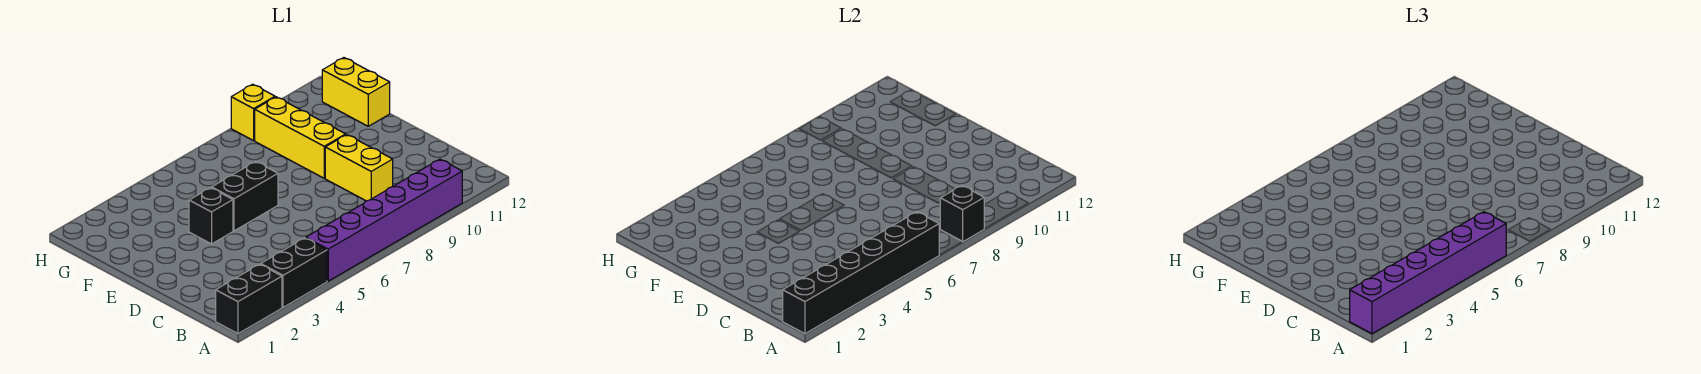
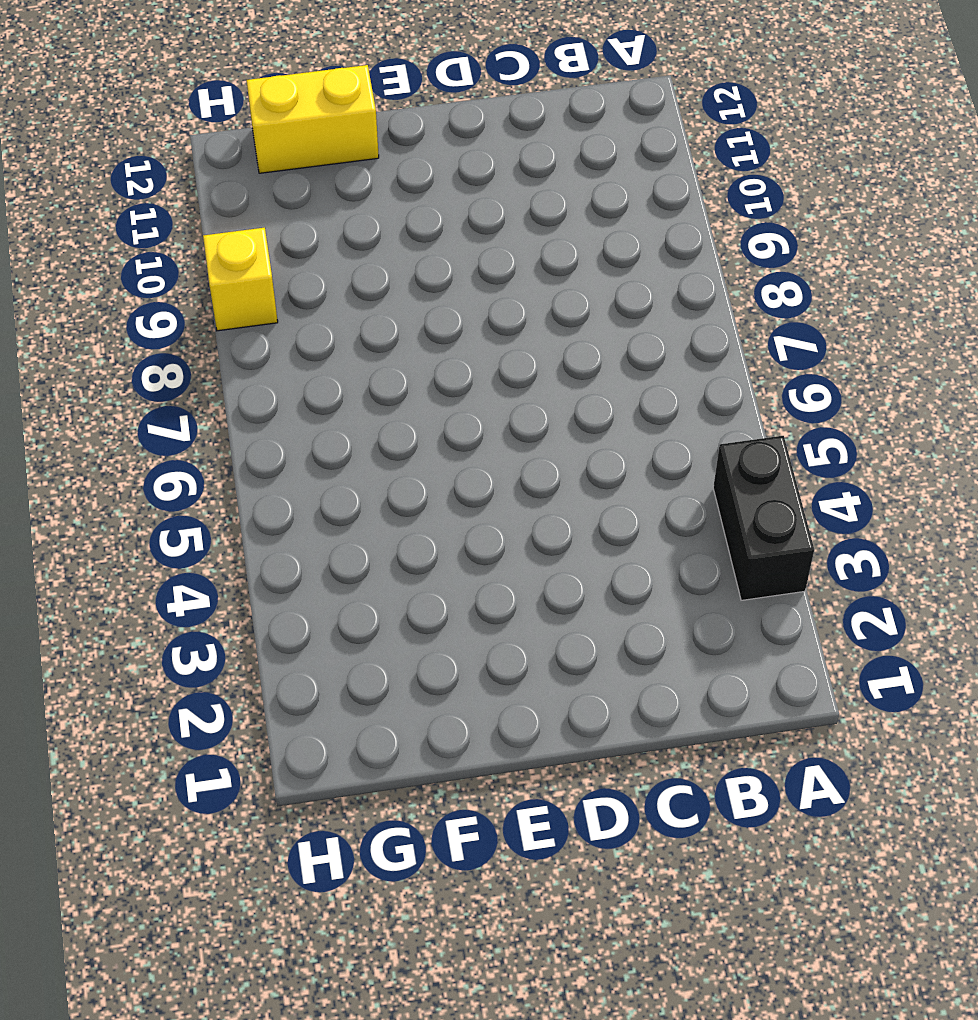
none -> black 1x2 brick [216,264,282,334]
none -> purple 1x6 brick [306,159,462,281]
none -> yellow 1x2 brick [325,135,393,201]

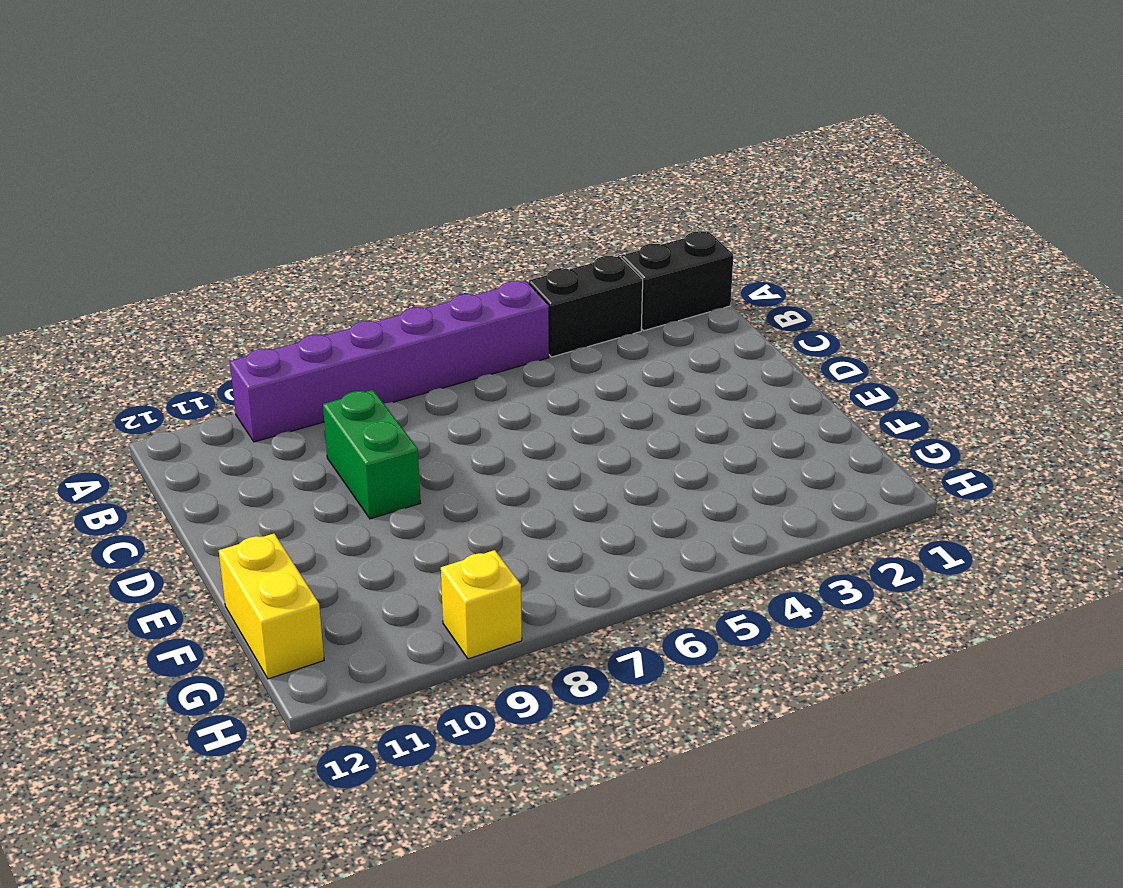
green 1x2 brick [323,390,421,519] -> yellow 1x2 brick [325,135,393,201]
none -> black 1x1 brick [189,188,233,244]
none -> black 1x2 brick [212,161,278,231]
none -> yellow 1x3 brick [255,97,346,178]

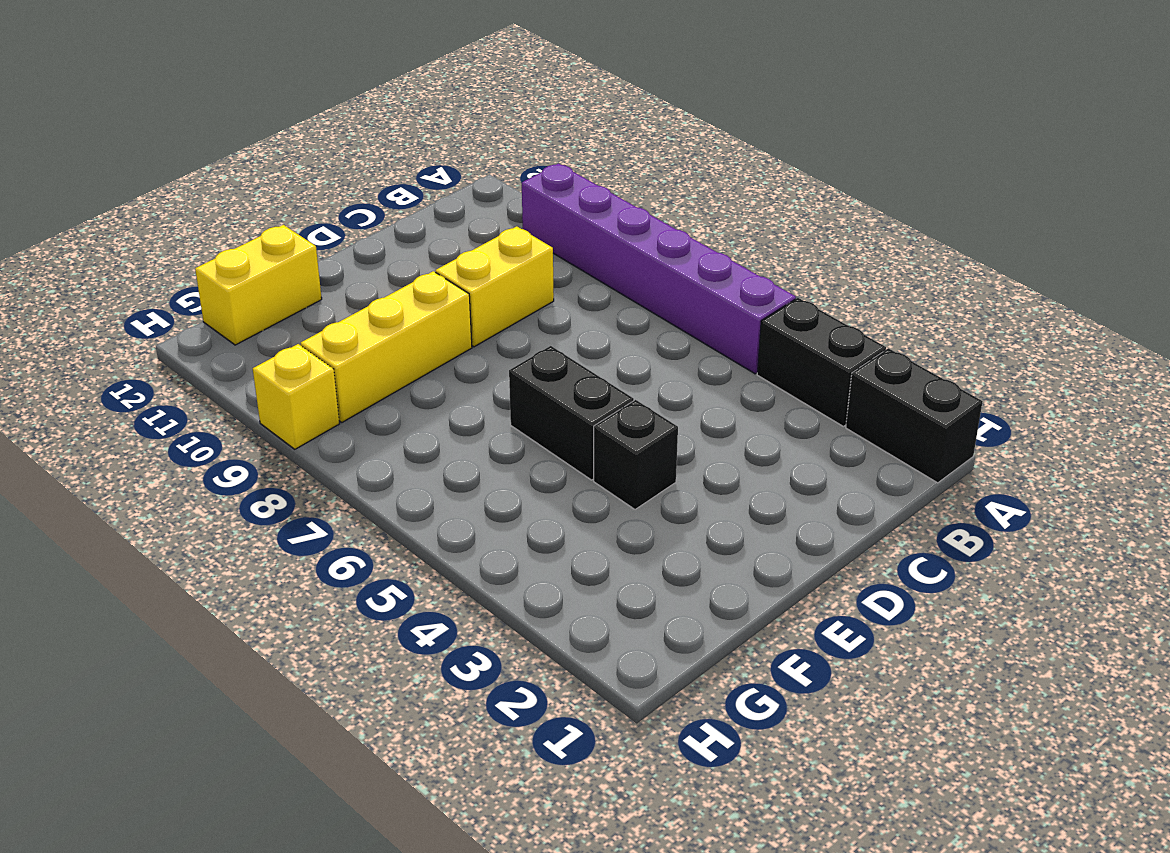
none -> black 1x6 brick [783,212,939,334]
none -> black 1x1 brick [940,186,984,242]
none -> purple 1x6 brick [1350,212,1506,334]

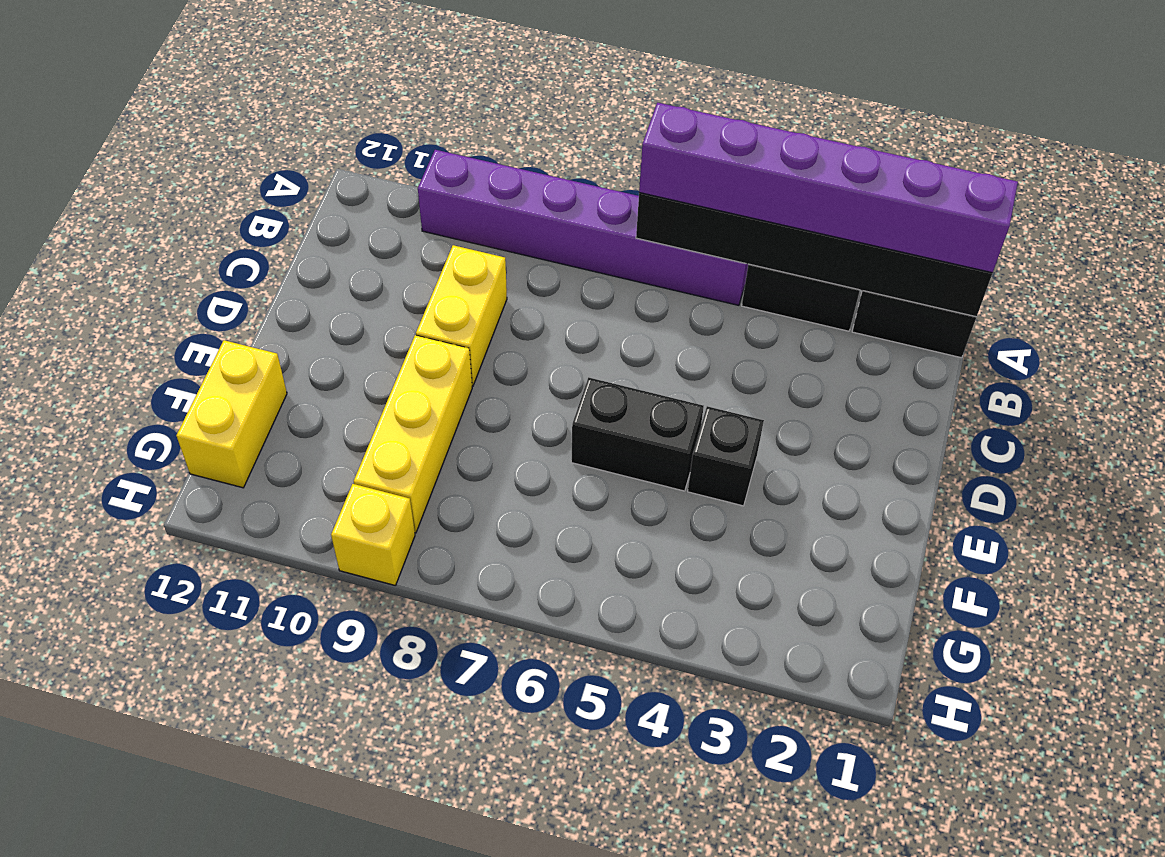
none -> black 1x1 brick [940,186,984,242]

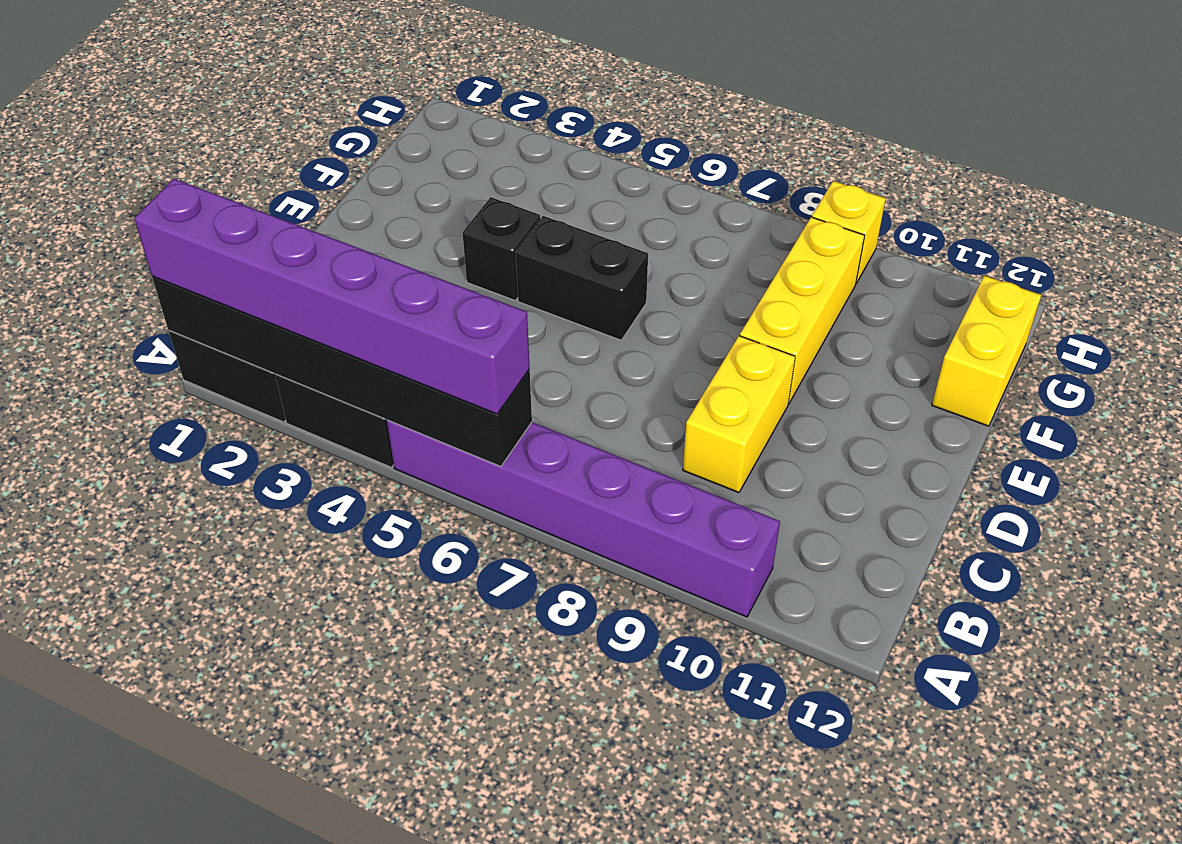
none -> black 1x1 brick [940,186,984,242]

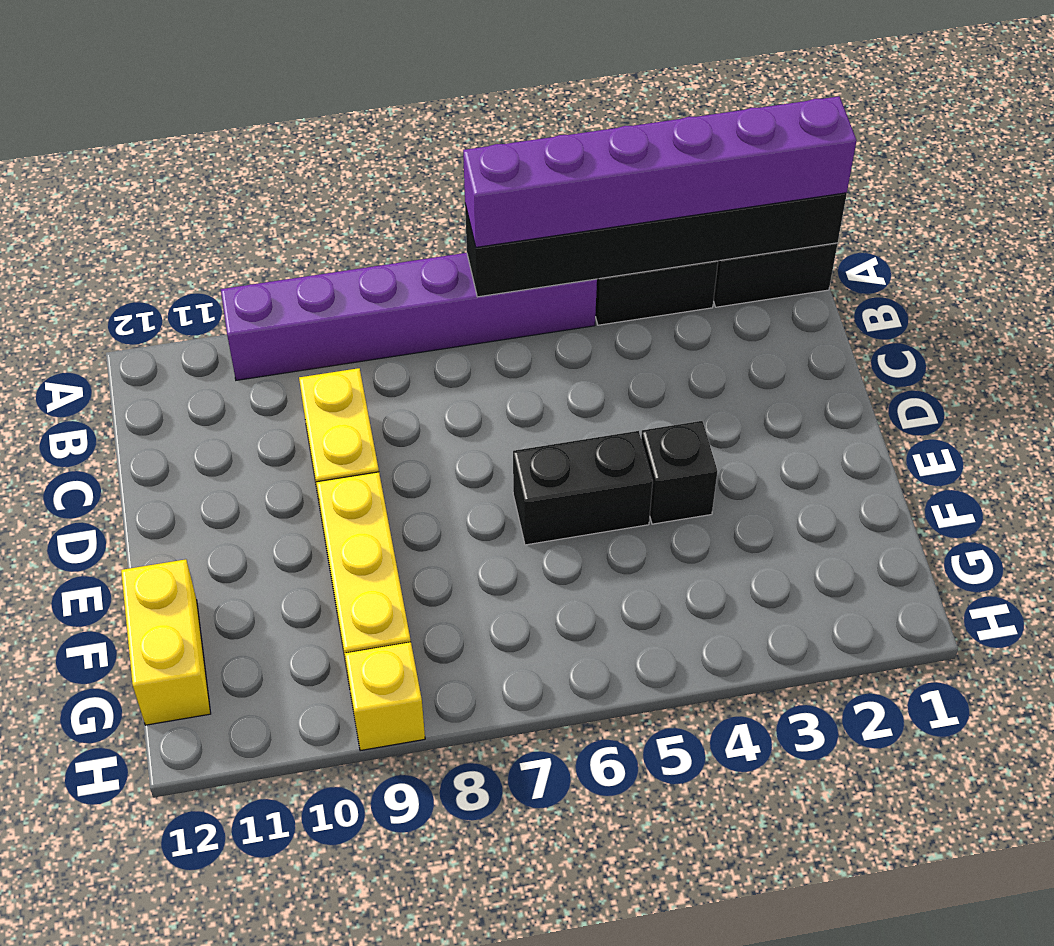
none -> black 1x1 brick [940,186,984,242]

